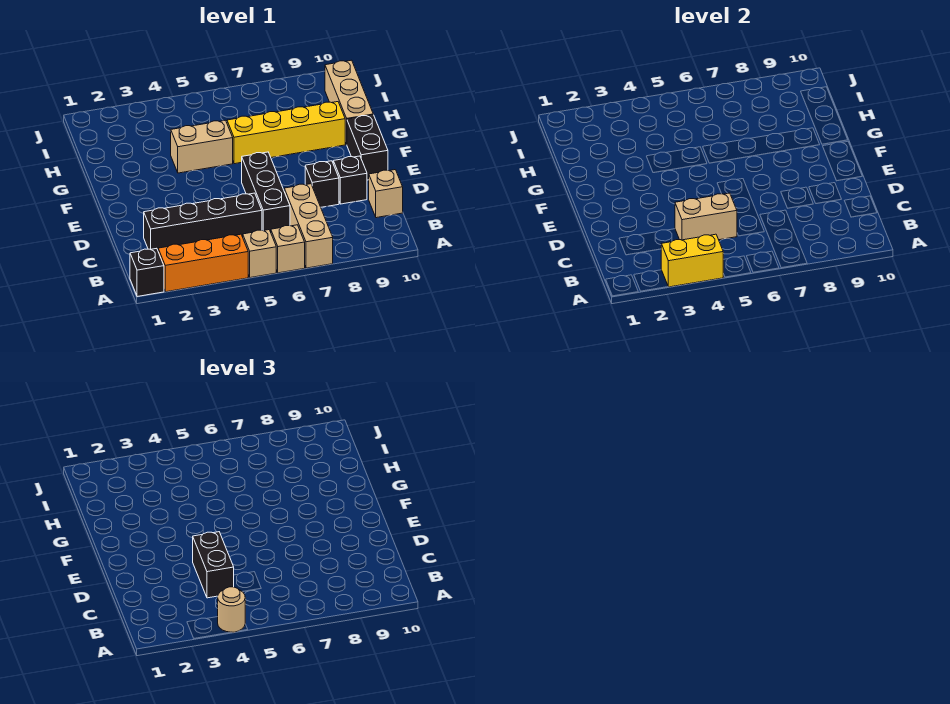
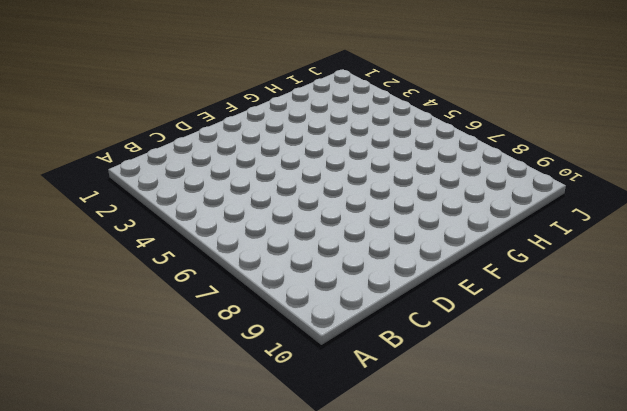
none -> black 1x1 brick [130,248,164,297]
none -> orange 1x3 brick [158,234,248,292]
none -> tan 1x1 brick [243,230,276,278]

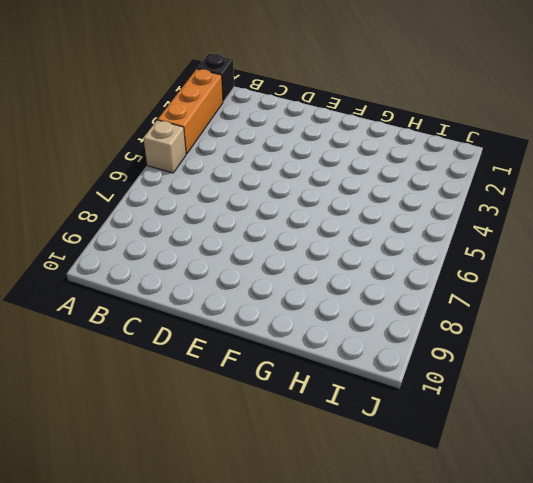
none -> tan 1x1 brick [271,225,305,273]
none -> tan 1x3 brick [284,184,333,268]
none -> black 1x4 brick [144,193,262,250]

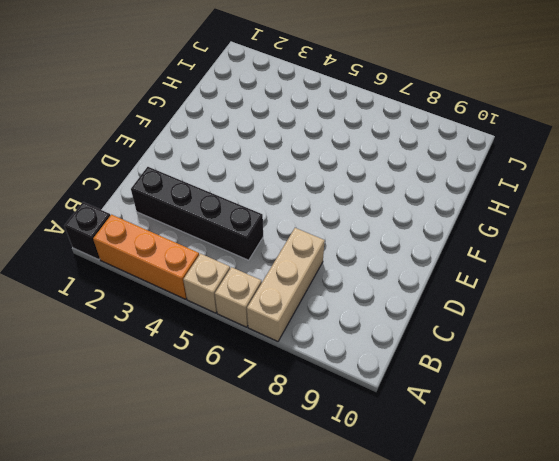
none -> black 1x3 brick [242,152,290,232]
none -> tan 1x1 brick [369,170,403,218]
none -> black 1x1 brick [305,161,339,207]

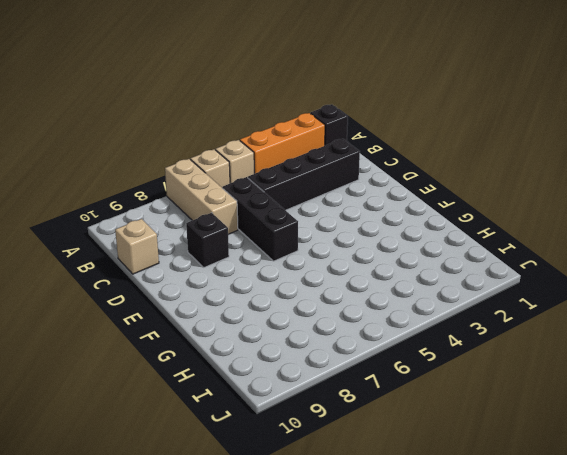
none -> black 1x1 brick [333,156,367,204]
none -> black 1x2 brick [347,115,388,180]
none -> tan 1x2 brick [171,120,233,173]

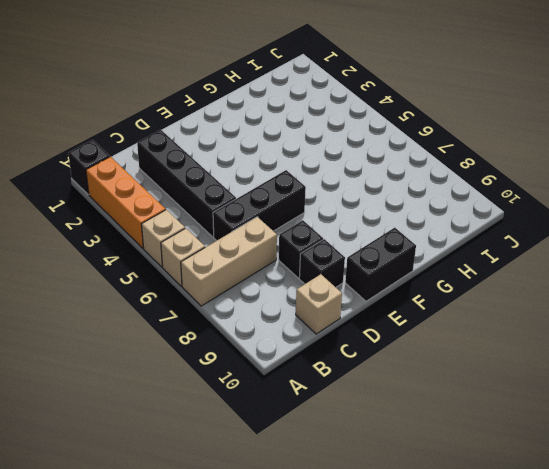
none -> tan 1x2 brick [171,120,233,173]
none -> yellow 1x4 brick [227,102,345,164]
none -> tan 1x3 brick [325,60,373,144]

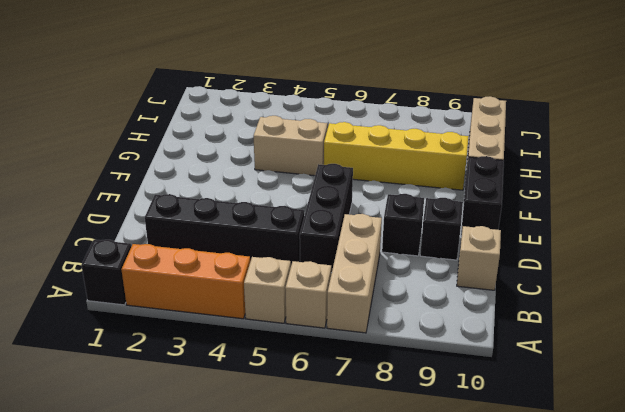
none -> yellow 1x2 brick [661,234,723,287]
none -> tan 1x2 brick [675,193,737,240]
none -> tan 1x1 round brick [218,587,245,632]

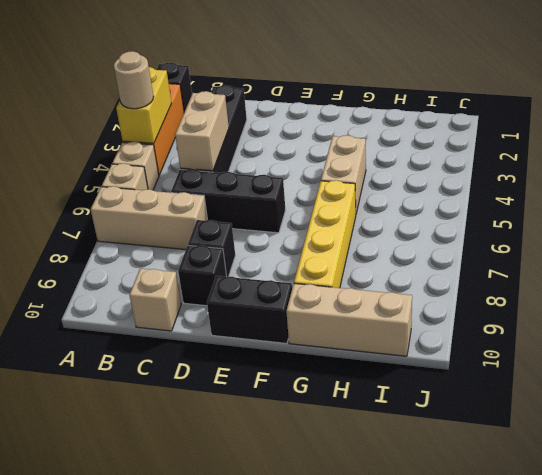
none -> black 1x2 brick [193,532,234,598]

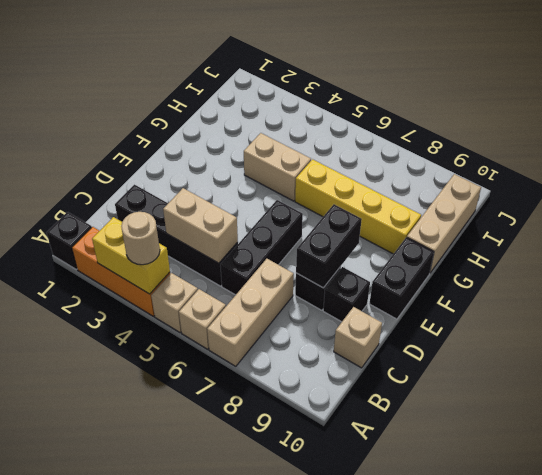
black 1x2 brick [296,204,362,288] -> black 1x2 brick moved to [193,532,234,598]

